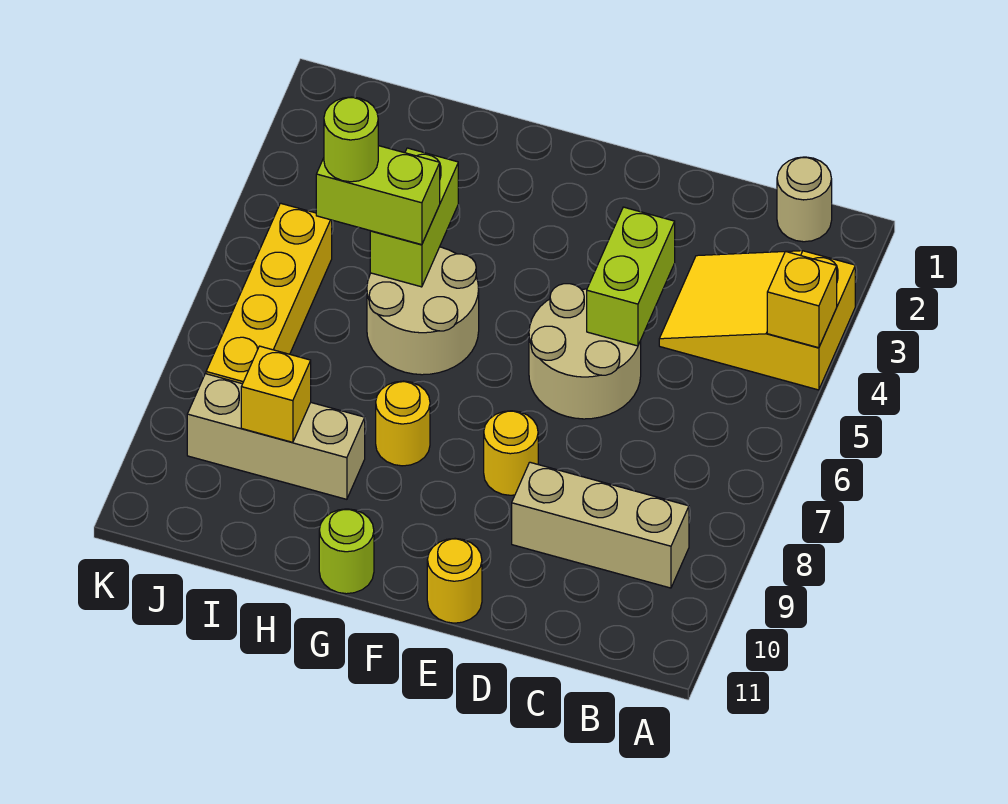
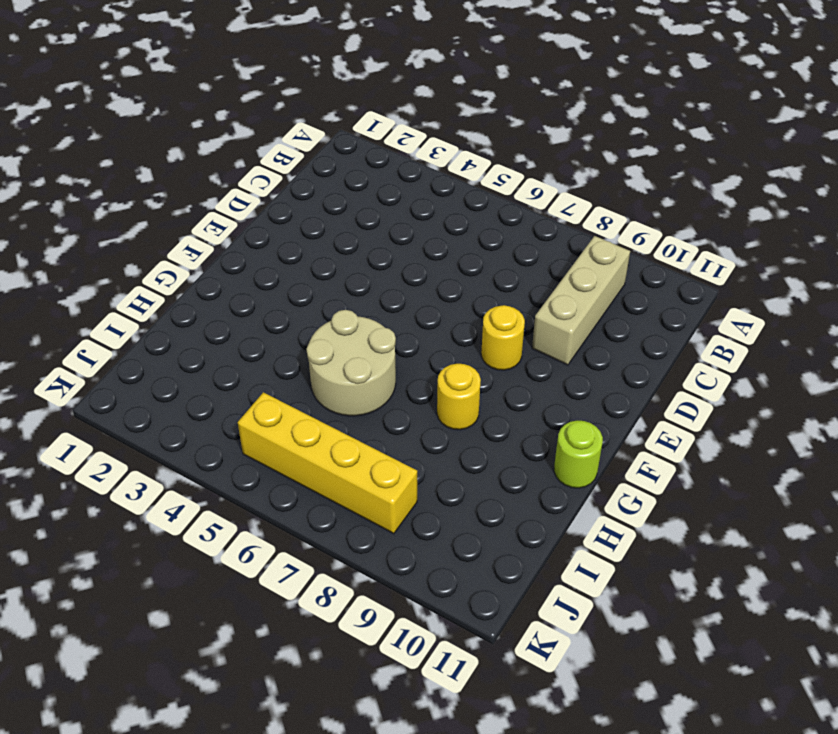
none -> yellow 2x3 slope [659,251,855,390]
none -> tan 1x1 round brick [777,157,832,242]
none -> tan 2x2 round brick [529,284,641,419]

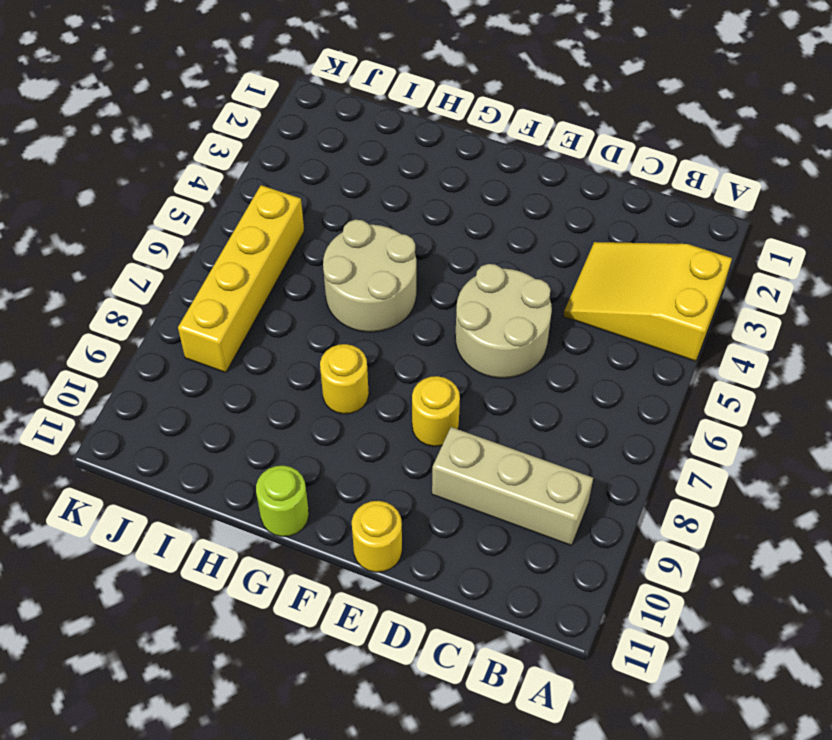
none -> tan 1x1 round brick [777,157,832,242]
none -> tan 1x3 brick [187,374,365,499]
none -> yellow 1x1 brick [767,251,837,348]

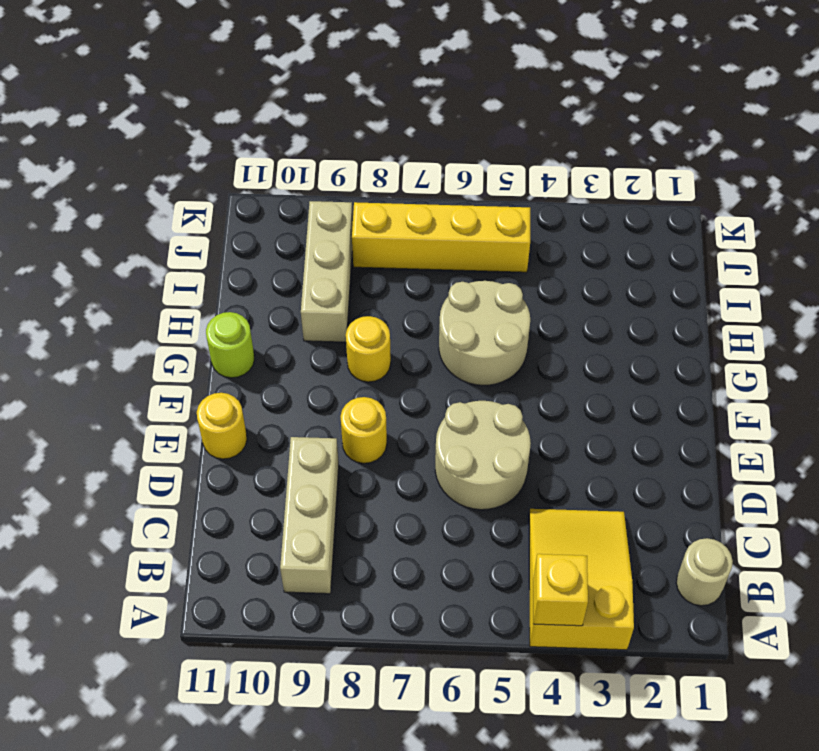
none -> lime 1x2 brick [587,207,675,346]
none -> lime 1x2 brick [370,148,458,287]
none -> yellow 1x1 brick [241,346,311,443]

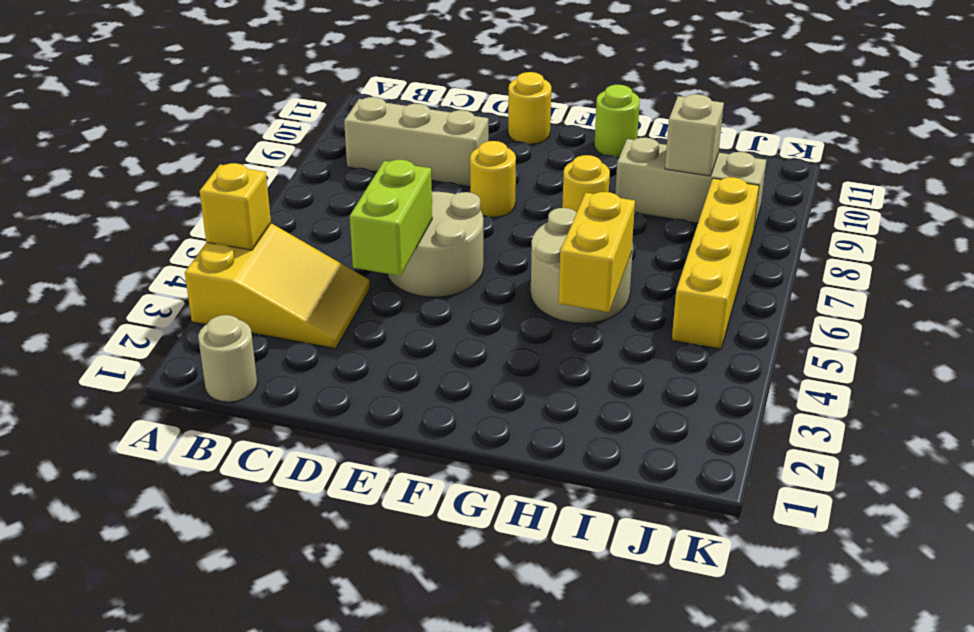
yellow 1x2 brick [558,192,635,312] -> lime 1x2 brick [370,148,458,287]
tan 1x1 brick [665,94,724,176] -> yellow 1x1 brick [241,346,311,443]
none -> lime 1x2 brick [316,146,440,245]
none -> lime 1x1 round brick [324,97,378,182]

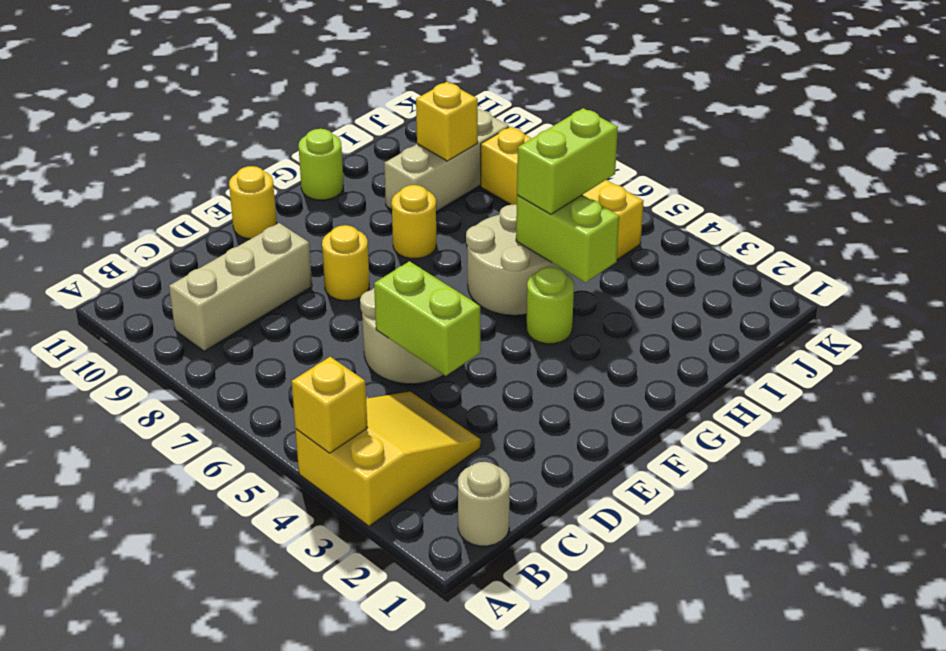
lime 1x1 round brick [526,267,574,344] -> lime 1x1 round brick moved to [324,97,378,182]

